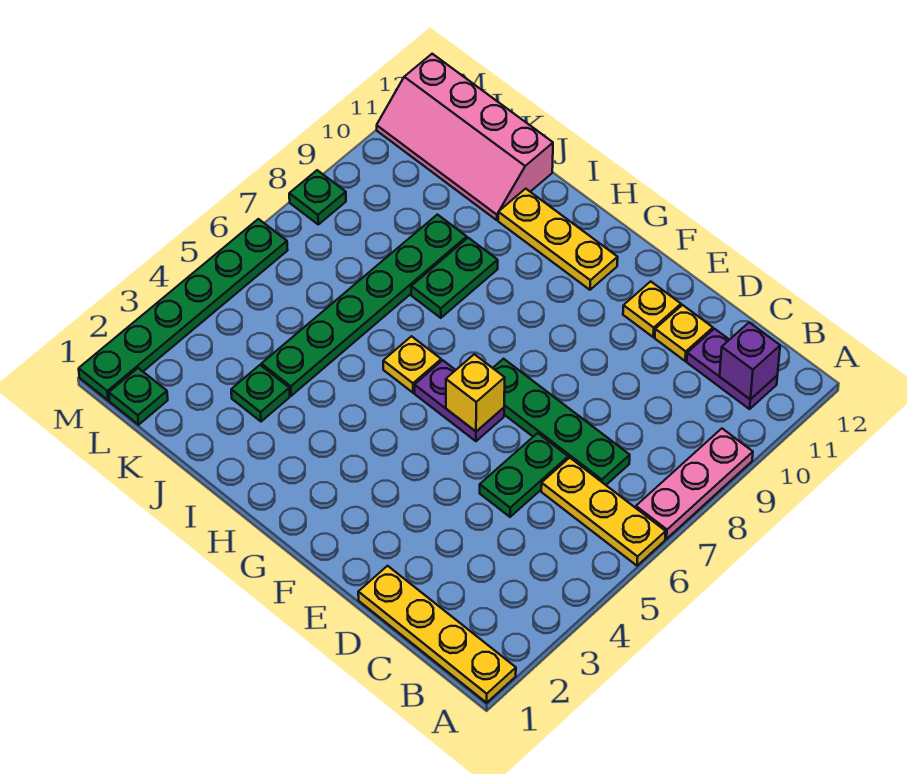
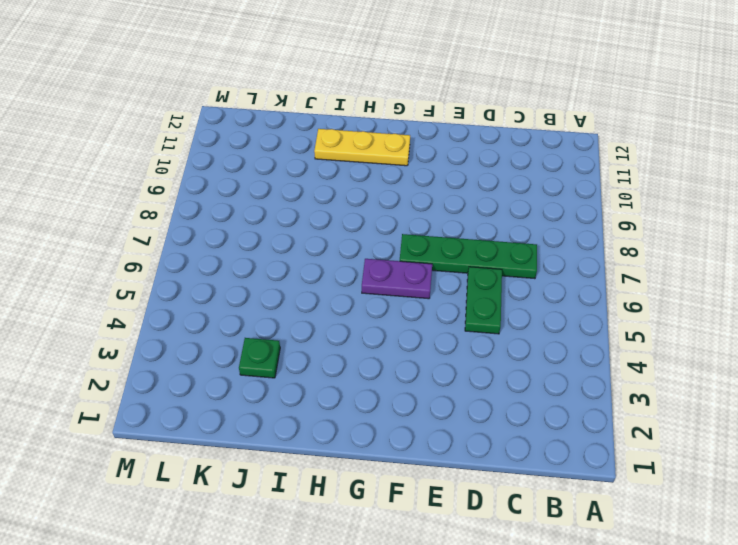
none -> yellow 1x4 plate [358,566,516,703]
none -> yellow 1x3 plate [541,458,666,566]
none -> pink 1x3 plate [636,429,753,539]

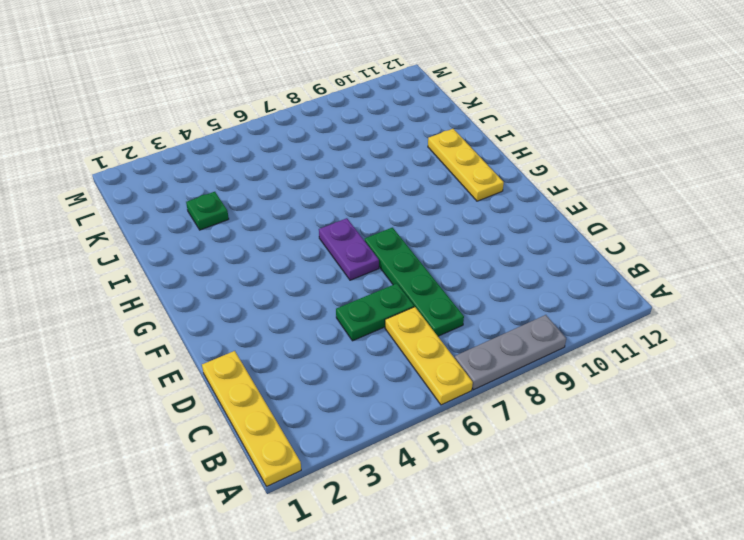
grey 1x3 plate [455,315,566,390] -> pink 1x3 plate [636,429,753,539]
none -> purple 1x2 plate [687,329,777,409]
none -> yellow 1x1 plate [655,305,713,361]
none -> yellow 1x1 plate [623,281,681,337]

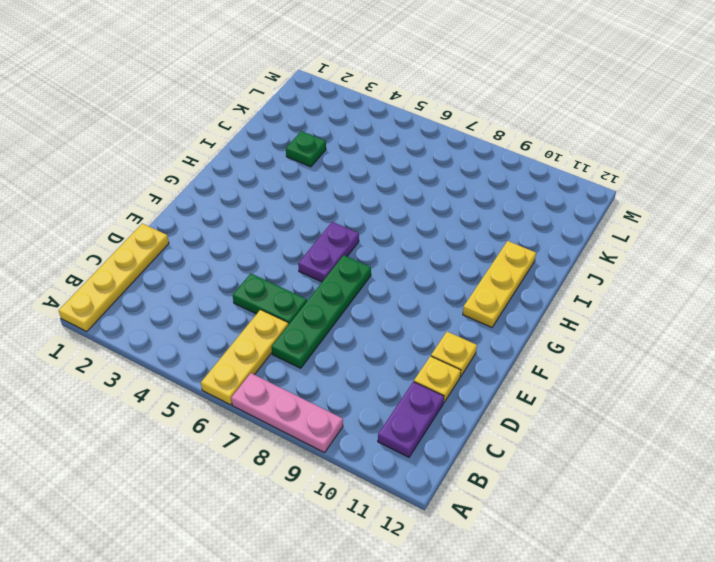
none -> yellow 1x1 plate [383,336,441,393]
none -> green 1x2 plate [411,238,498,318]
none -> green 1x6 plate [262,215,467,396]

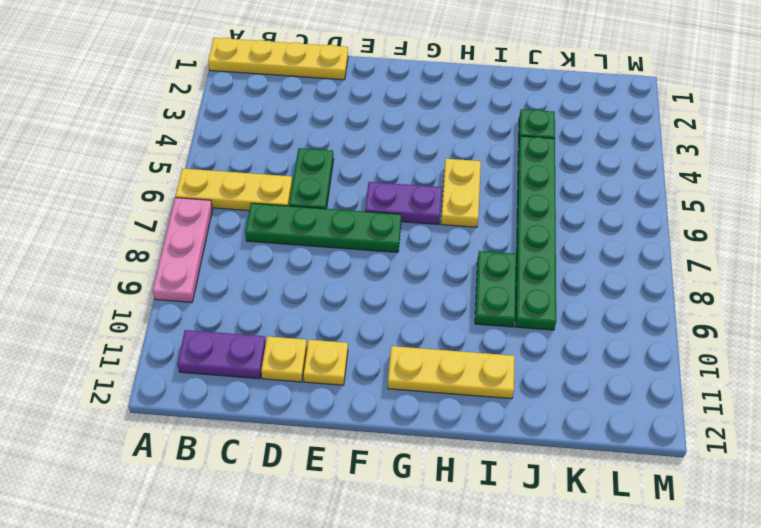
yellow 1x2 plate [441,159,481,227] -> yellow 1x1 plate [383,336,441,393]
none -> pink 2x4 slope [377,54,553,220]
none -> green 1x1 plate [109,368,168,425]
none -> green 1x6 plate [79,219,288,400]

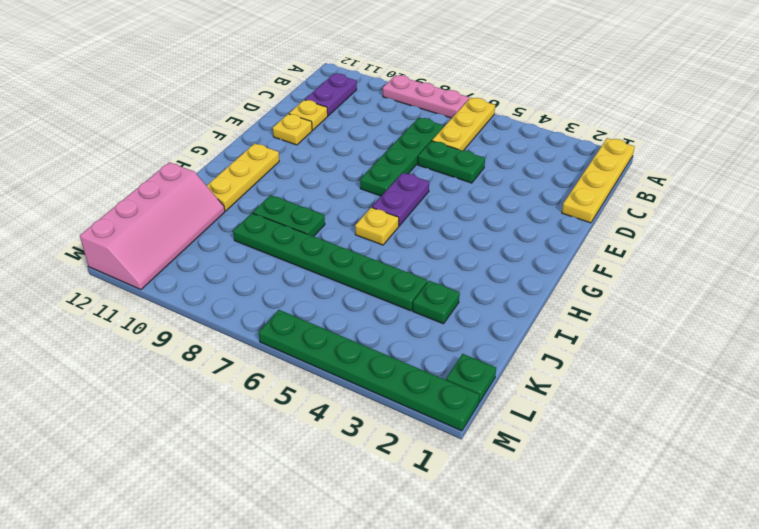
none -> green 1x1 plate [289,170,346,224]
none -> purple 1x1 brick [720,322,780,399]
none -> yellow 1x1 brick [446,354,505,431]

